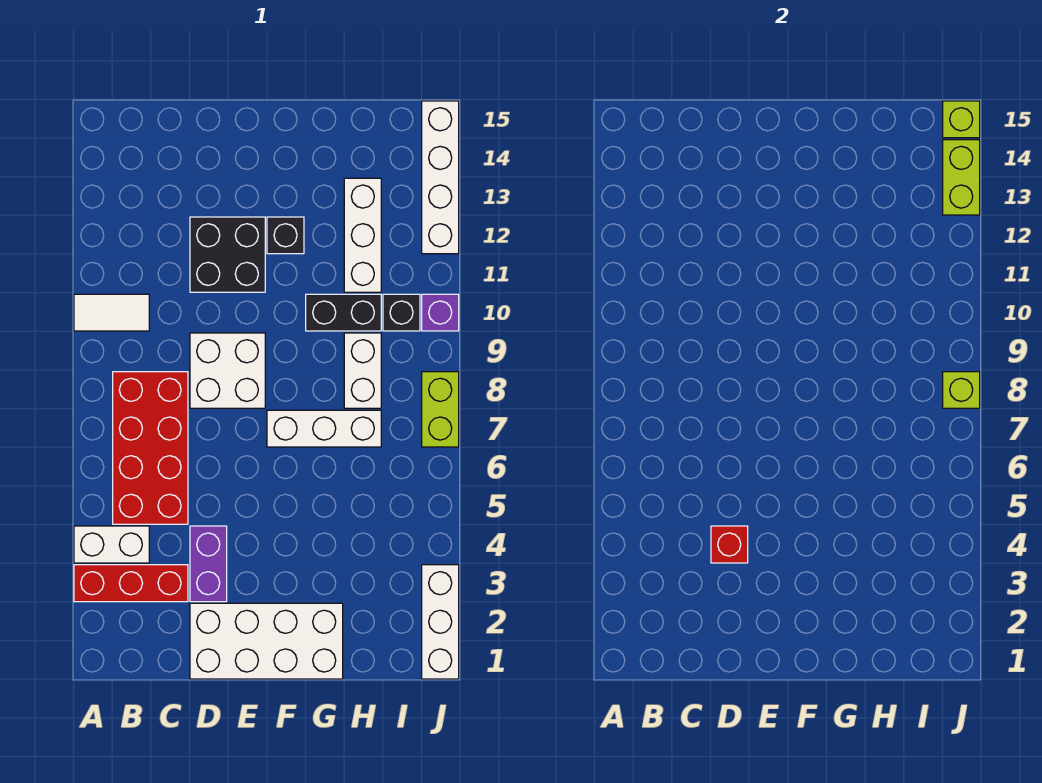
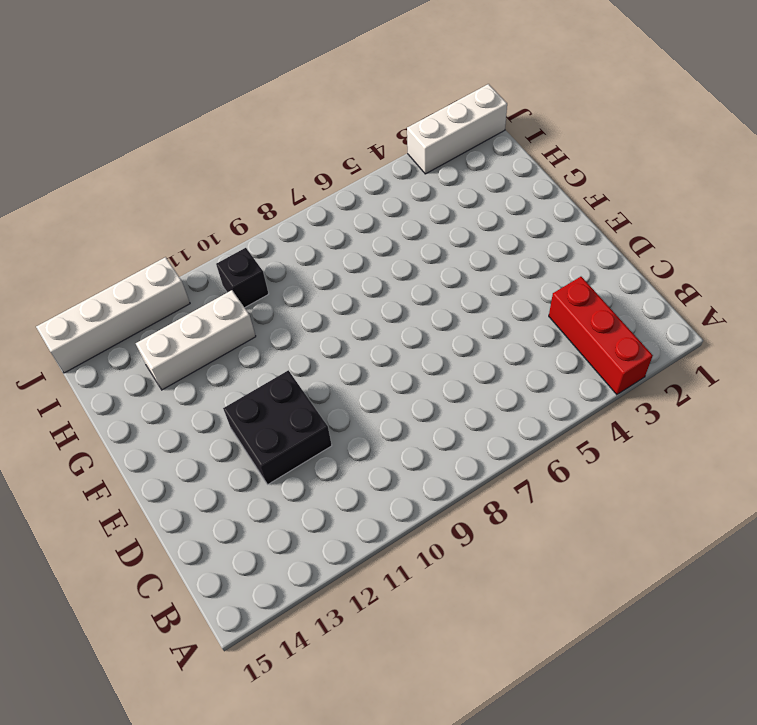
none -> white 1x2 brick [74,526,149,563]
none -> white 1x2 tile [74,294,149,331]
none -> red 2x4 brick [113,372,188,524]

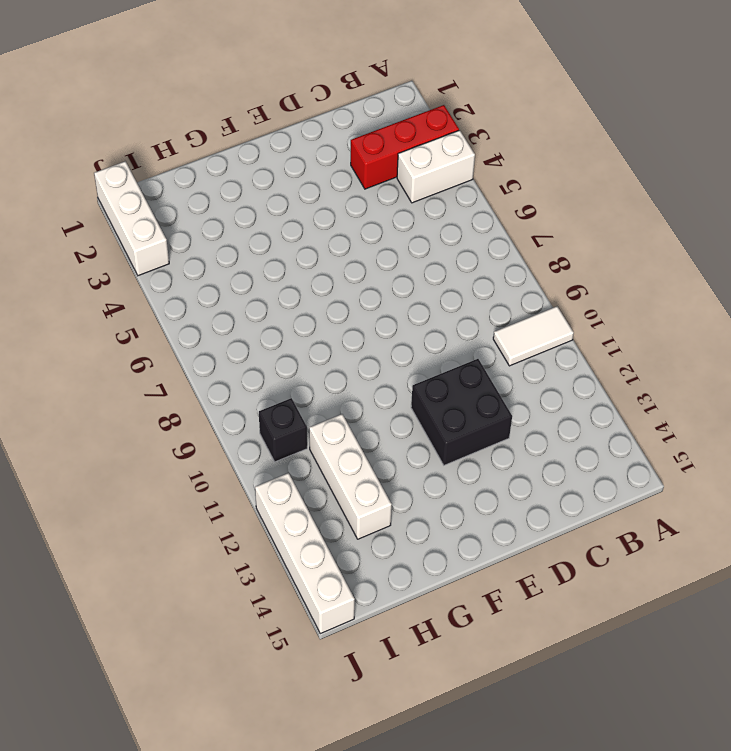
none -> red 2x4 brick [113,372,188,524]
none -> white 2x4 brick [190,603,343,679]
none -> purple 1x2 brick [190,526,227,602]

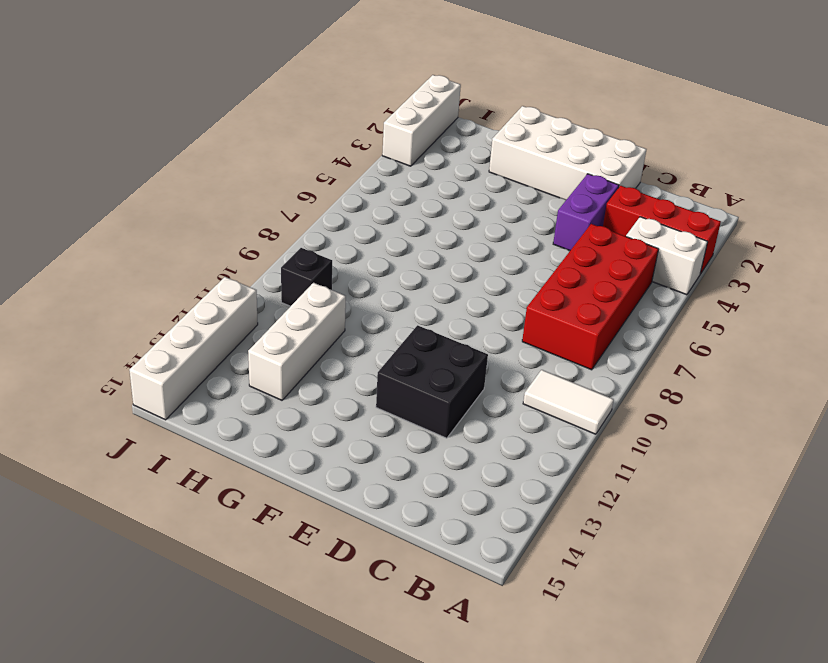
none -> white 2x2 brick [190,333,265,408]
none -> white 1x3 brick [267,410,381,447]
none -> black 1x1 brick [267,217,304,254]

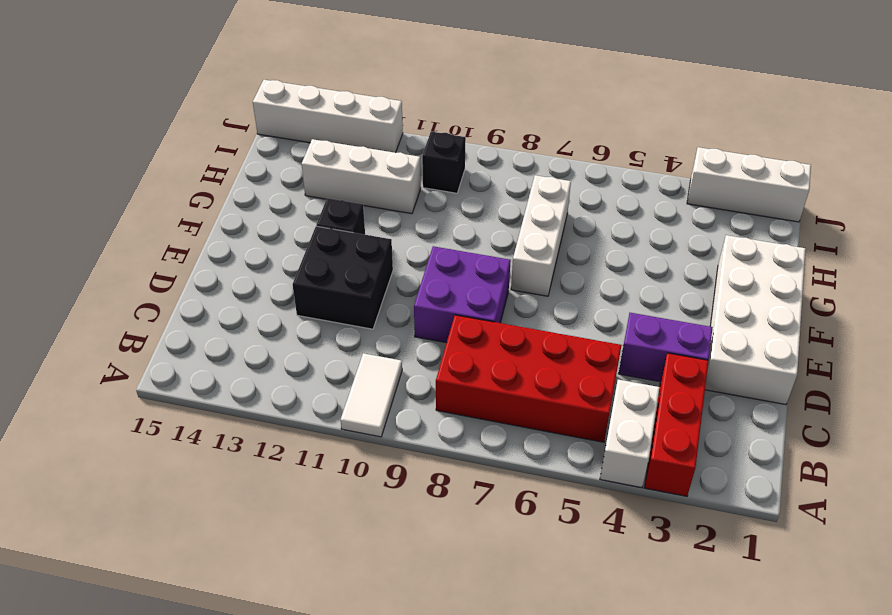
purple 2x2 brick [414,246,511,343] -> white 2x2 brick [190,333,265,408]
none -> black 1x2 brick [306,294,381,331]
none -> white 1x2 brick [344,333,381,408]
none -> lime 1x2 brick [422,372,459,447]

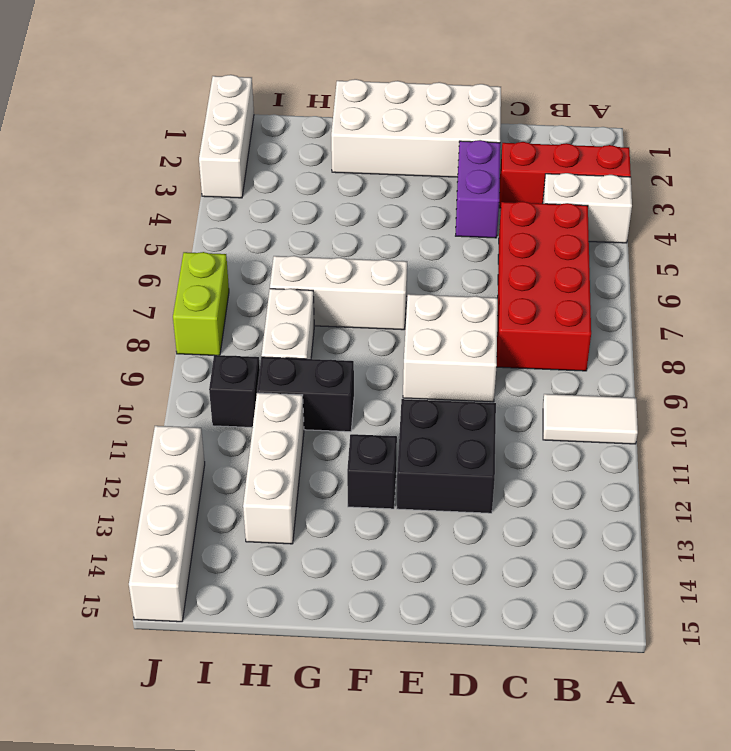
none -> purple 1x1 brick [422,294,459,331]
none -> red 1x1 brick [711,526,748,563]
none -> lime 1x1 brick [943,372,980,408]

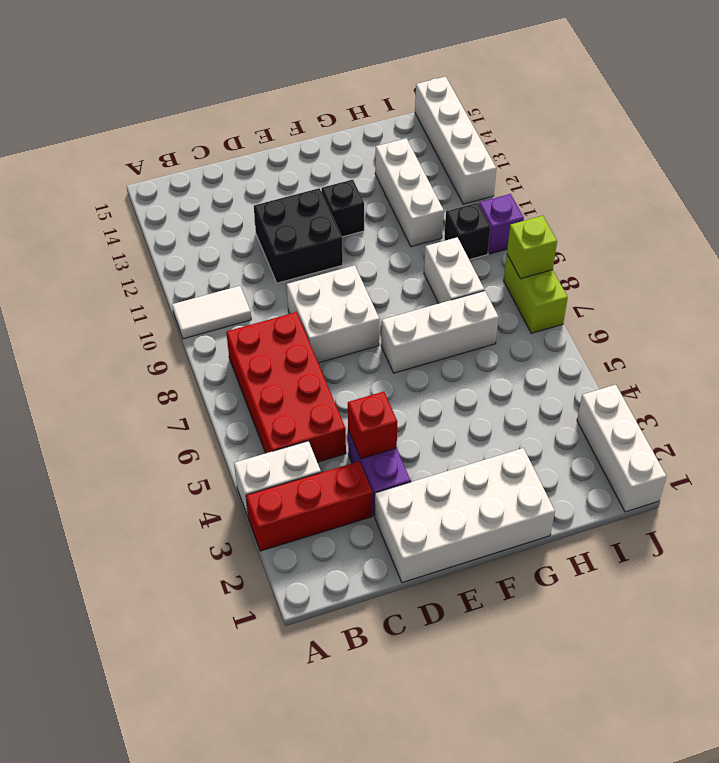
none -> black 1x2 brick [306,294,381,331]
none -> lime 1x2 brick [943,140,980,215]
none -> lime 1x1 brick [943,101,980,138]

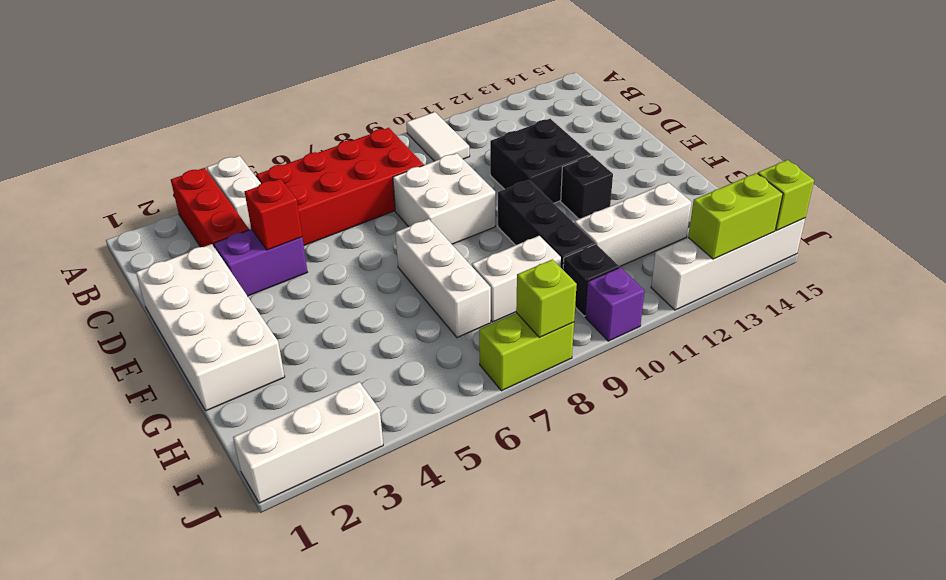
black 1x3 brick [498,180,595,269] -> black 1x2 brick [306,294,381,331]

